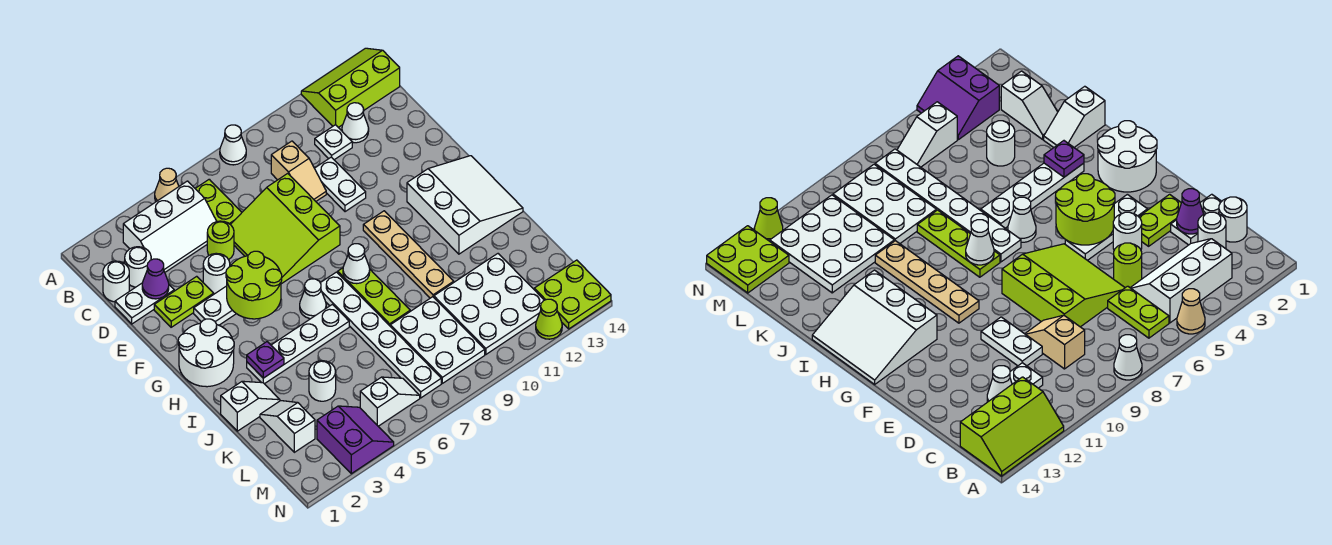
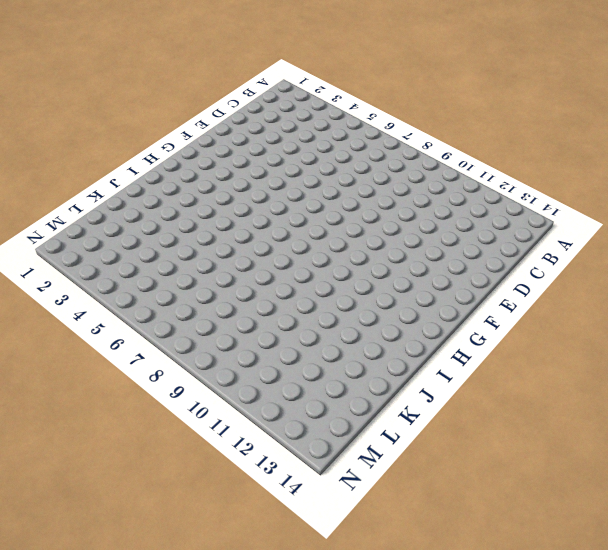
none -> tan 1x1 cone [155,168,179,202]
none -> white 1x1 cone [220,125,246,165]
none -> lime 2x3 slope [301,48,400,127]
none -> white 2x3 slope [123,181,217,272]

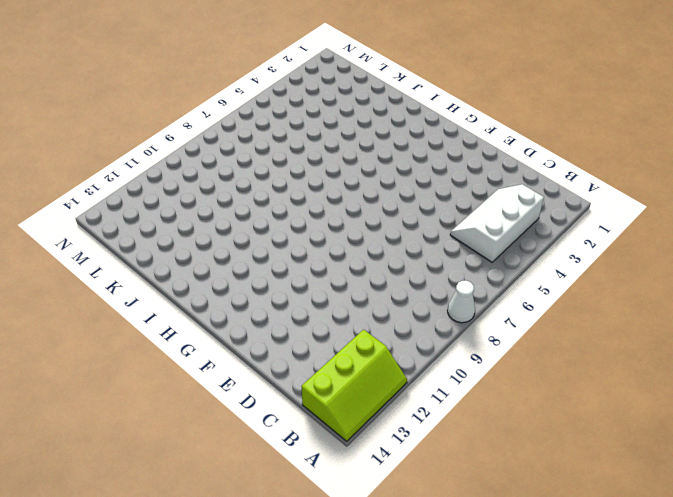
none -> tan 1x1 cone [155,168,179,202]
none -> lime 1x2 plate [195,179,242,224]
none -> white 1x1 round brick [103,261,129,302]
none -> white 1x1 round brick [125,247,151,287]

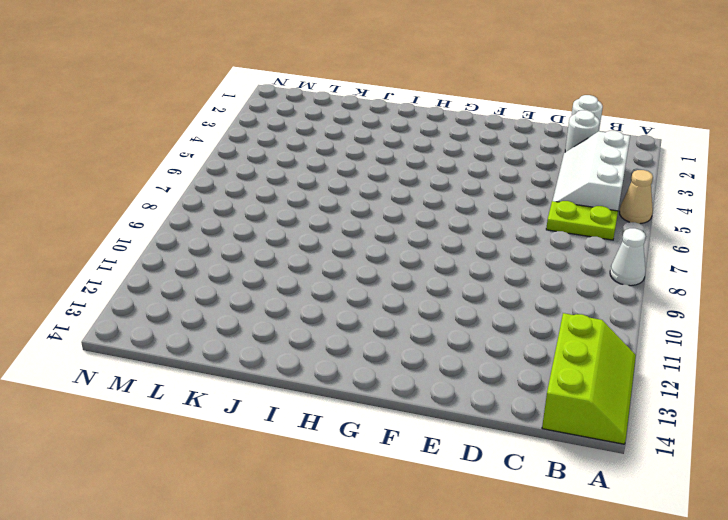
none -> tan 1x2 slope [271,141,326,201]
none -> white 1x1 plate [315,125,352,160]
none -> white 1x1 cone [342,103,369,143]
none -> white 1x2 plate [115,283,174,324]

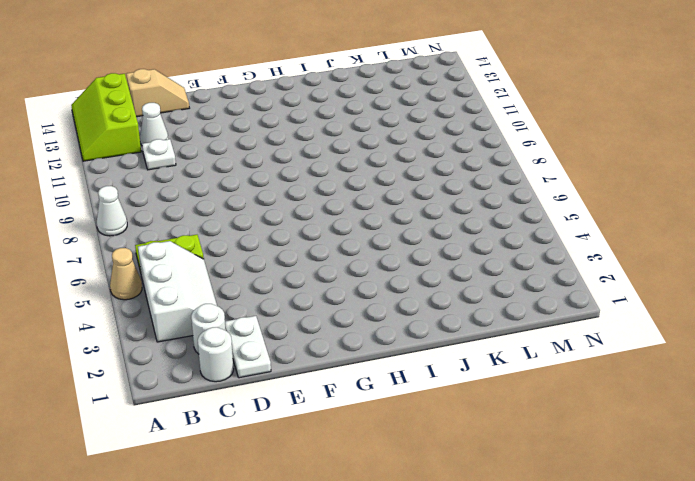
tan 1x2 slope [126,69,189,117] -> tan 1x2 slope moved to [271,141,326,201]
none -> lime 1x1 round brick [207,221,234,260]
none -> lime 3x3 slope [230,173,340,284]
none -> white 1x2 plate [315,157,366,212]
none -> lime 1x2 plate [154,276,214,327]

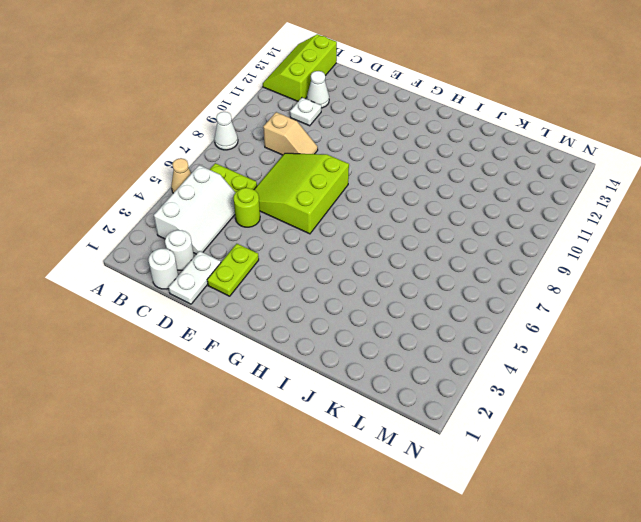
lime 3x3 slope [254,153,349,234] -> lime 3x3 slope turned to [230,173,340,284]
none -> white 1x2 plate [315,157,366,212]
none -> white 1x1 round brick [203,253,230,294]
none -> white 1x3 plate [194,286,236,325]
none -> white 2x2 round brick [178,319,234,387]

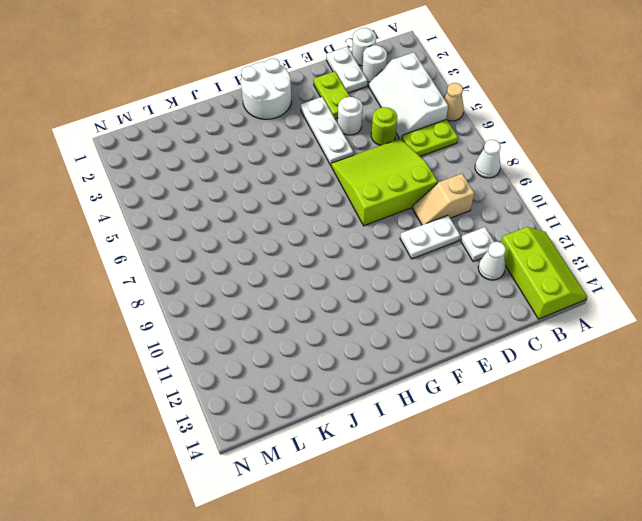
none -> tan 1x4 plate [363,211,454,298]
none -> white 3x3 slope [407,156,523,254]
none -> white 1x1 cone [300,279,326,319]
none -> white 1x6 plate [321,272,441,398]

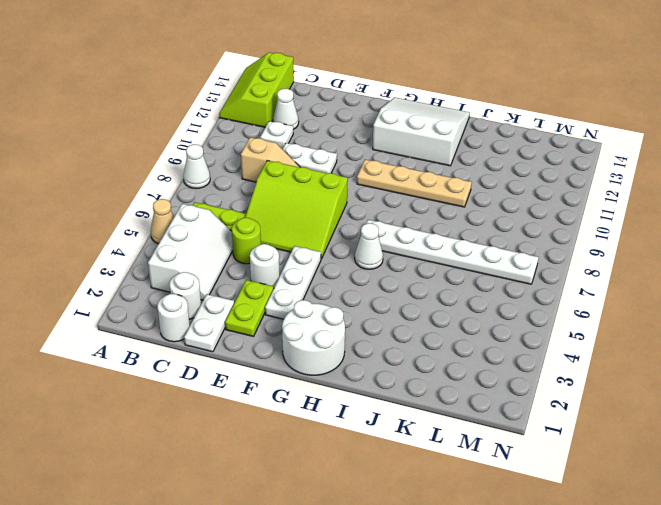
none -> lime 1x3 plate [338,268,410,326]
none -> white 1x4 plate [247,304,349,384]
none -> white 1x2 slope [221,381,280,431]
none -> white 1x2 slope [260,401,315,452]

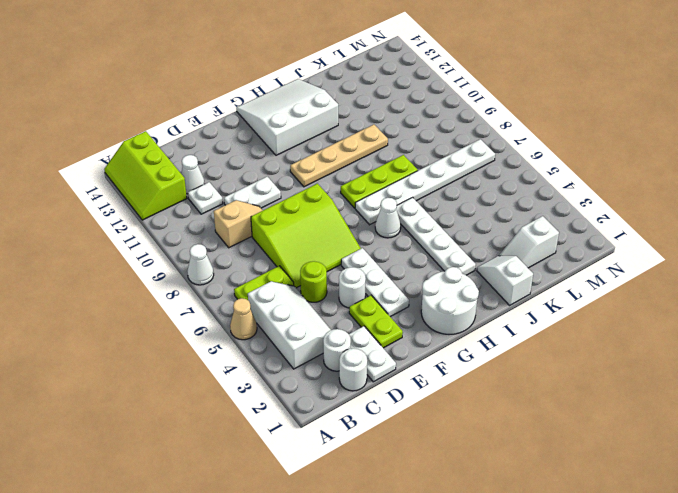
none -> white 1x1 round brick [309,361,336,401]
none -> white 2x3 plate [390,297,485,383]
none -> white 3x3 plate [434,254,544,354]
none -> purple 2x2 slope [317,406,394,474]

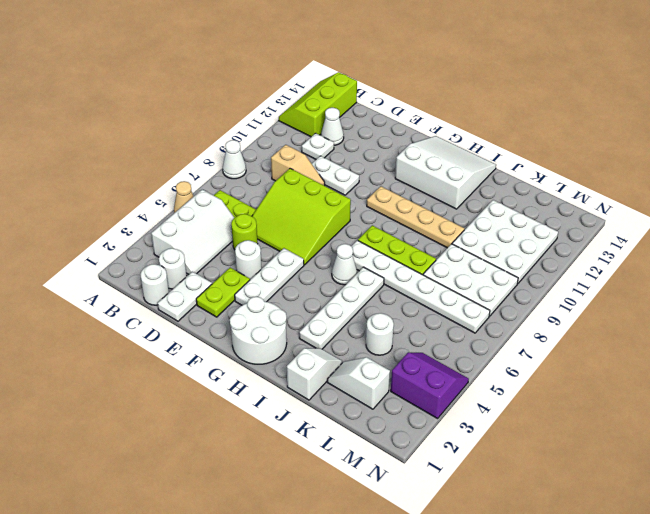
none -> white 1x2 slope [360,377,420,426]
none -> lime 2x2 plate [534,260,611,329]
none -> lime 1x1 cone [536,299,562,339]
none -> purple 1x1 cone [142,259,169,299]

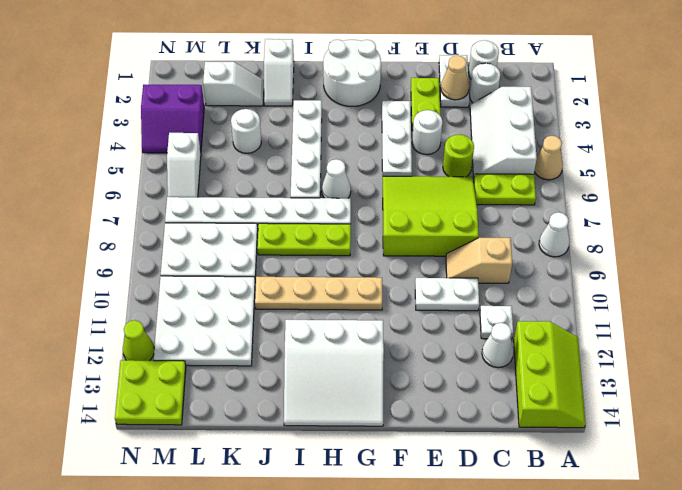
tan 1x1 cone [441,55,469,100] -> purple 1x1 cone [142,259,169,299]
none -> lime 2x2 round brick [226,251,282,319]
none -> white 1x1 cone [343,244,370,284]
none -> purple 1x1 plate [247,342,284,378]

